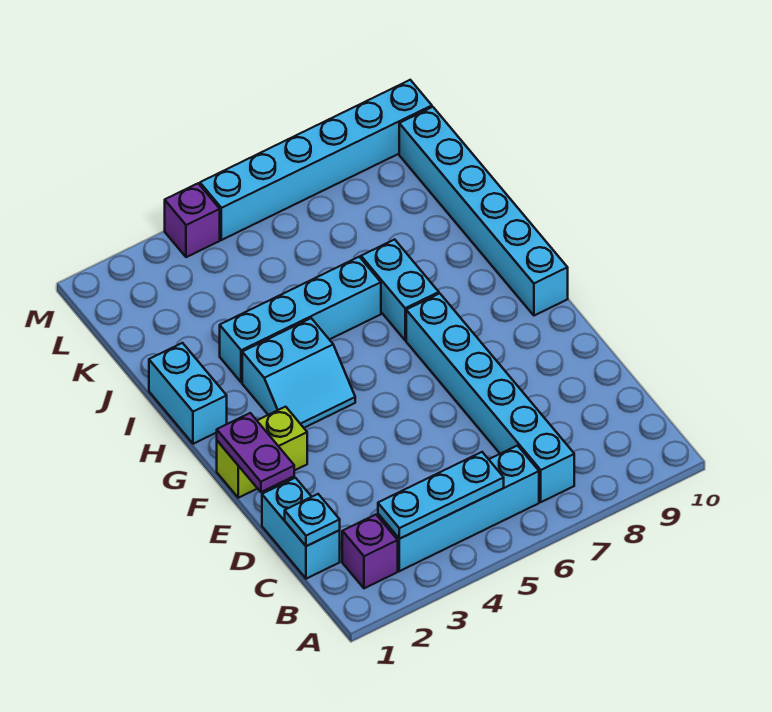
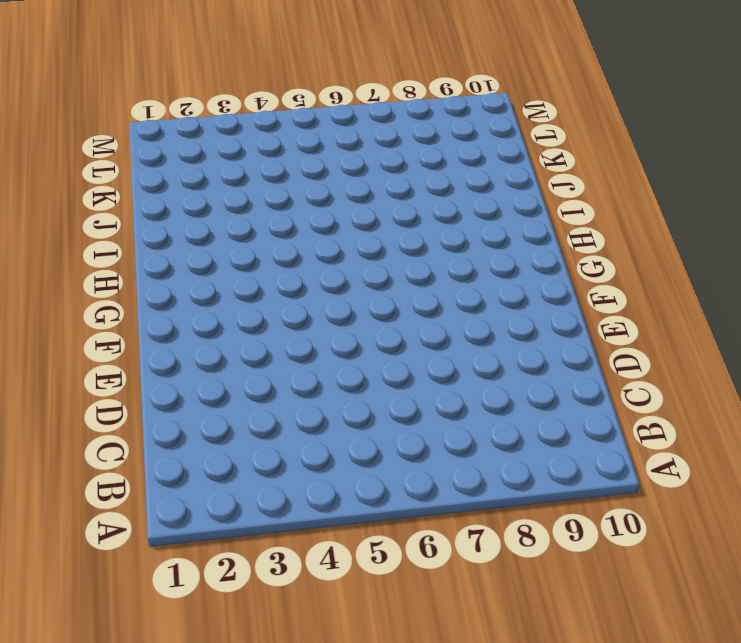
none -> purple 1x1 brick [342,515,398,588]
none -> cyan 1x4 brick [378,446,539,571]
none -> cyan 1x6 brick [406,293,574,502]

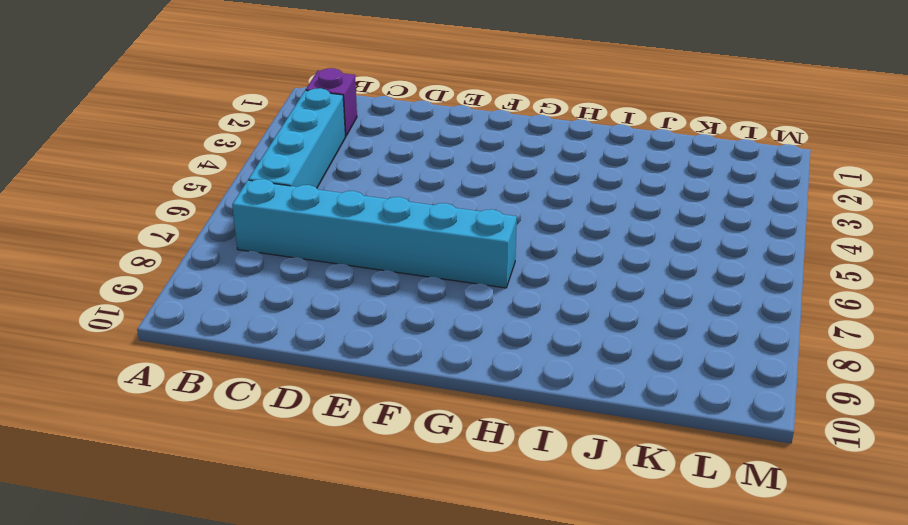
none -> cyan 1x2 brick [262,478,340,579]
none -> lime 1x2 brick [217,407,307,498]
none -> cyan 2x2 slope [242,318,355,428]

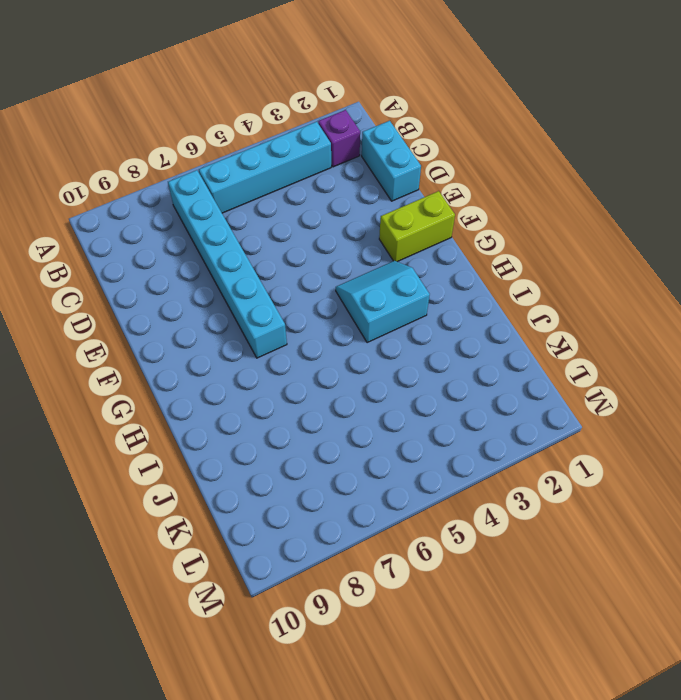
none -> cyan 1x6 brick [399,107,568,316]
none -> cyan 1x2 brick [149,343,227,444]
none -> cyan 1x2 brick [361,239,439,340]

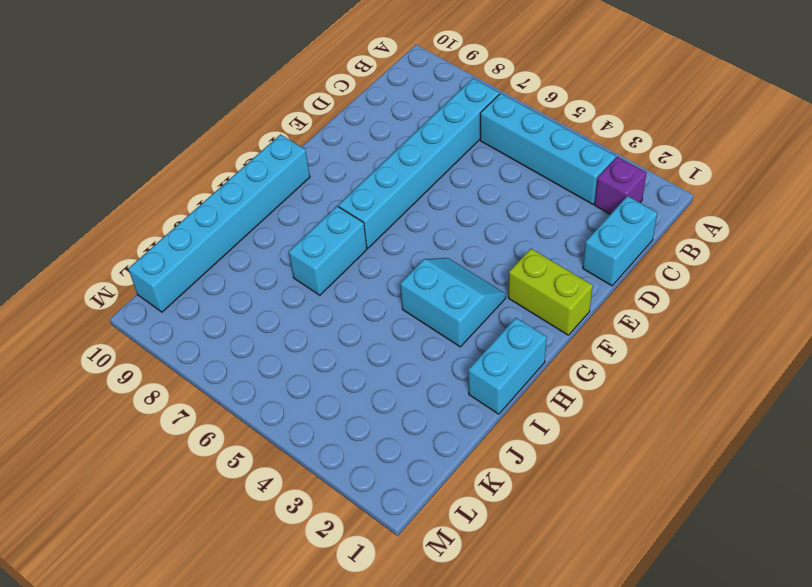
none -> cyan 1x4 brick [220,257,381,382]
none -> purple 1x1 brick [165,184,220,257]
none -> cyan 1x6 brick [200,80,432,240]

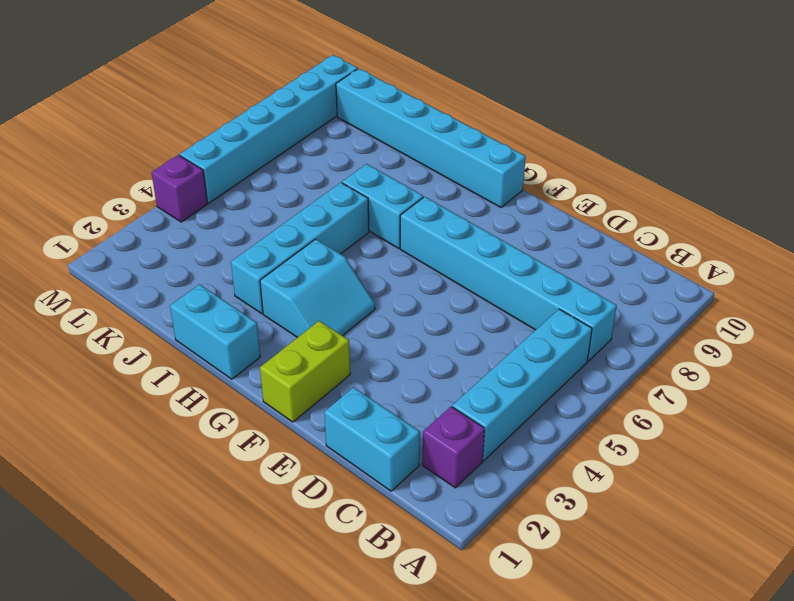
none -> cyan 1x3 plate [378,452,504,539]
none -> cyan 1x1 plate [285,494,340,546]
none -> purple 1x2 plate [217,413,294,492]

